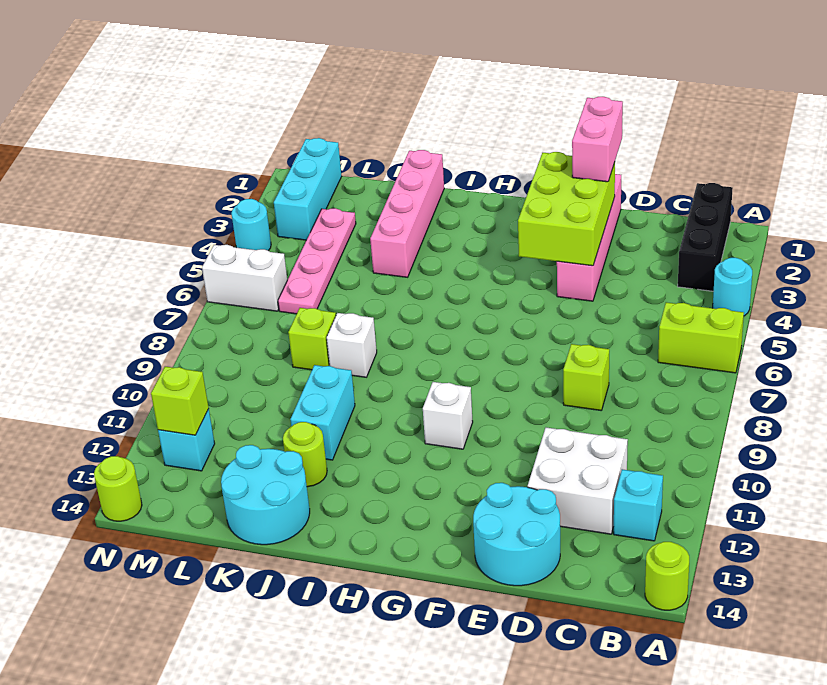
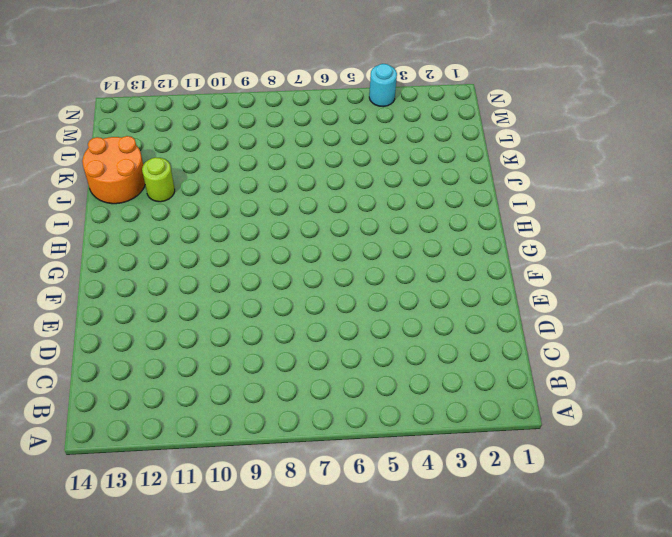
orange 2x2 round brick [82,136,145,204] -> cyan 2x2 round brick [221,445,310,545]
none -> cyan 1x1 round brick [713,258,752,316]
none -> lime 1x2 brick [658,302,744,373]
none -> lime 1x1 round brick [645,542,689,610]

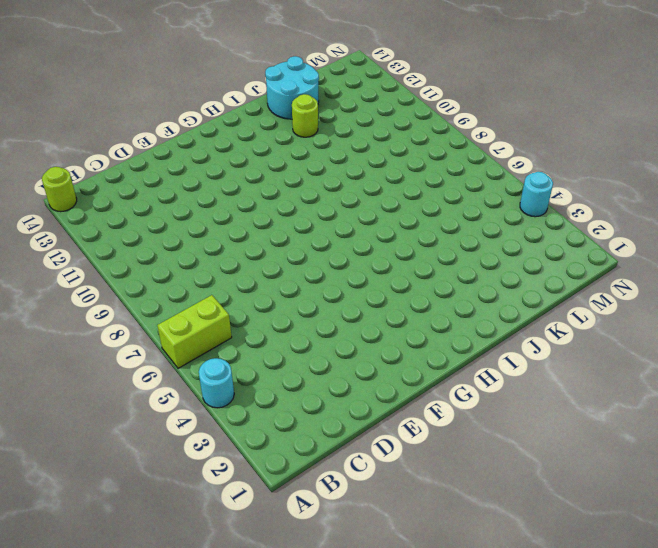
none -> black 1x3 brick [678,183,733,291]
none -> cyan 1x1 brick [614,469,663,541]
none -> white 2x2 brick [528,427,628,534]

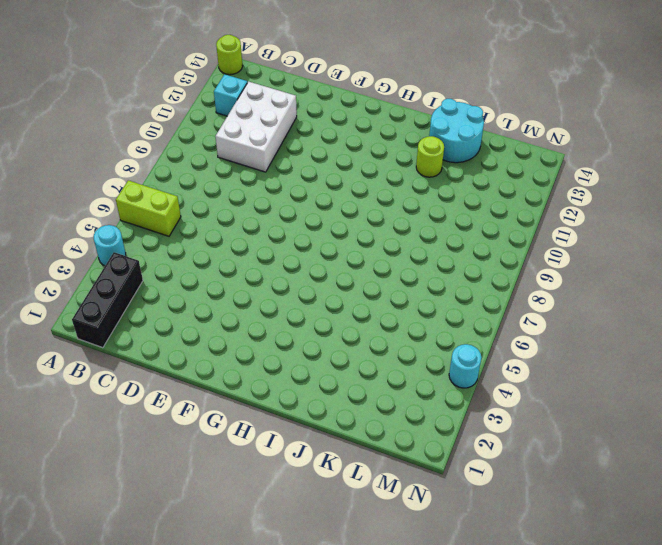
white 2x3 brick [215,81,297,172] -> white 2x2 brick [528,427,628,534]
none -> lime 1x1 brick [563,344,609,410]
none -> cyan 2x2 round brick [473,483,560,586]
none -> pink 1x4 brick [557,174,621,301]

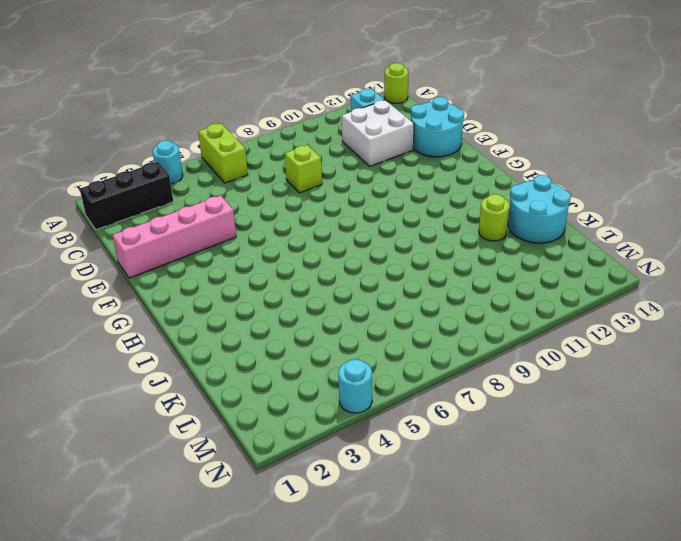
none -> white 1x1 brick [423,382,473,449]
none -> pink 1x4 brick [370,150,444,277]
none -> white 1x1 brick [327,313,377,377]

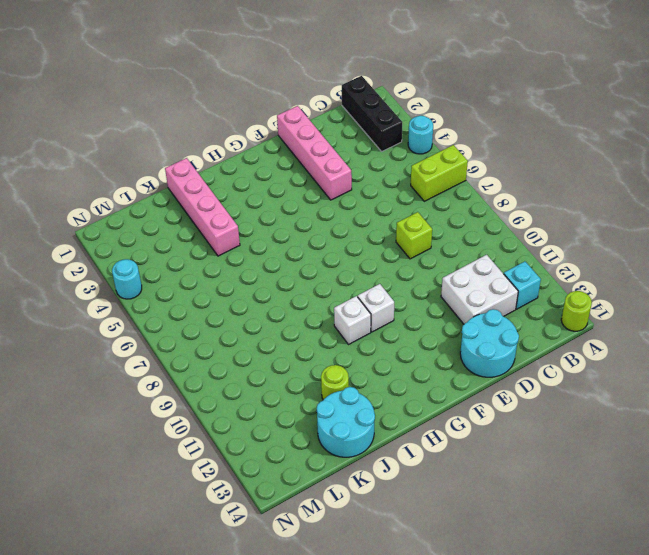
white 1x1 brick [334,296,371,344] -> white 1x1 brick moved to [327,313,377,377]
none -> cyan 1x2 brick [290,365,355,460]
none -> lime 1x1 brick [288,308,336,370]
none -> pink 1x4 plate [278,208,356,314]

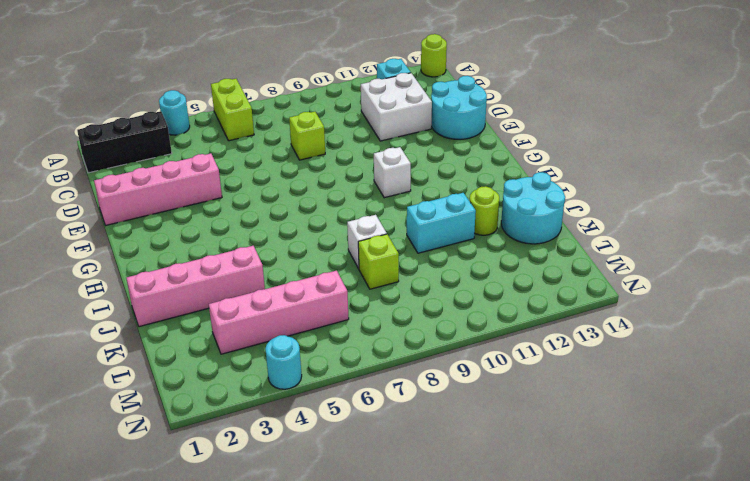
pink 1x4 brick [209,271,349,354] -> pink 1x4 plate [278,208,356,314]
none -> cyan 1x3 brick [274,138,342,240]
none -> white 1x2 brick [202,245,287,311]
none -> cyan 1x1 brick [158,409,215,471]

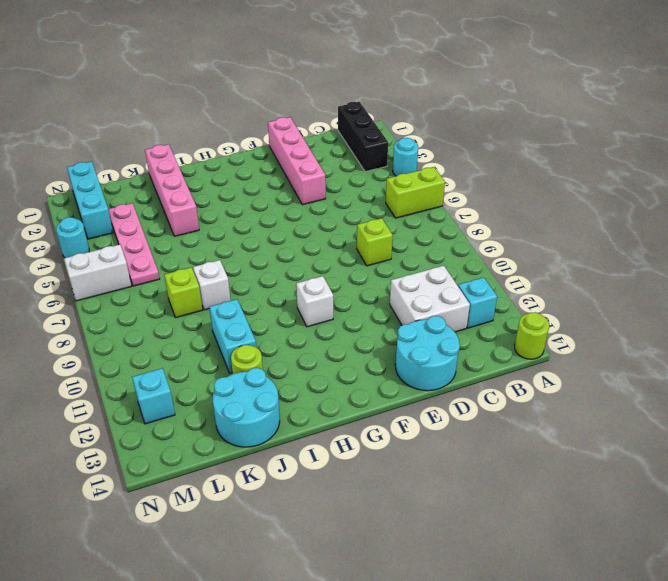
none -> lime 1x1 round brick [94,456,142,521]
none -> lime 2x3 brick [518,152,615,266]
none -> lime 1x1 brick [151,367,209,435]

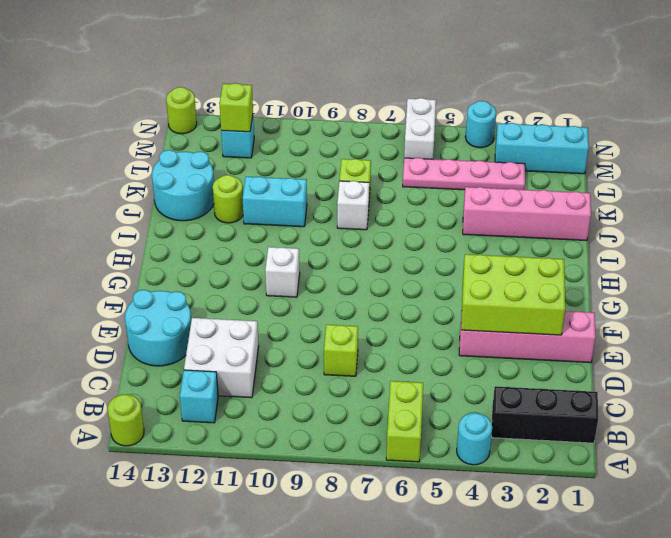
none -> pink 1x2 brick [572,97,623,182]

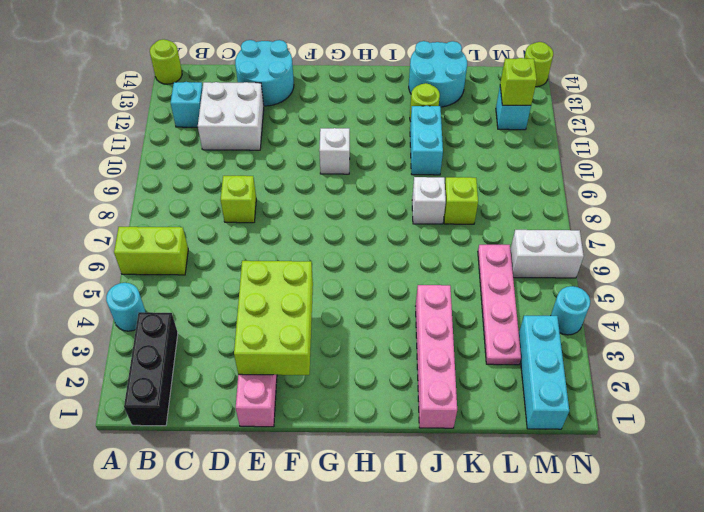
none -> pink 1x2 brick [572,97,623,182]

